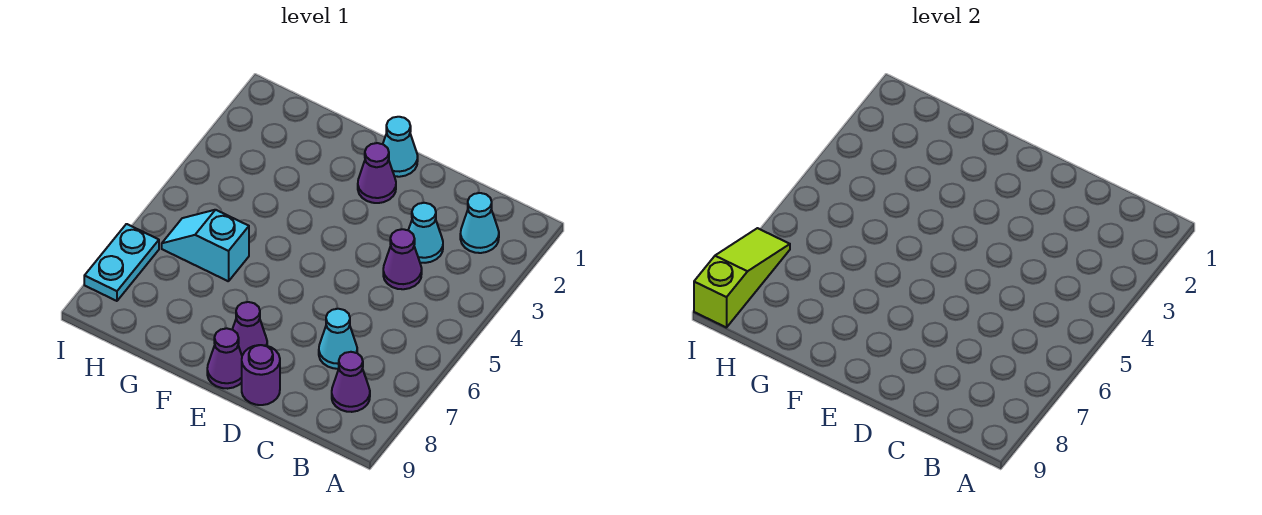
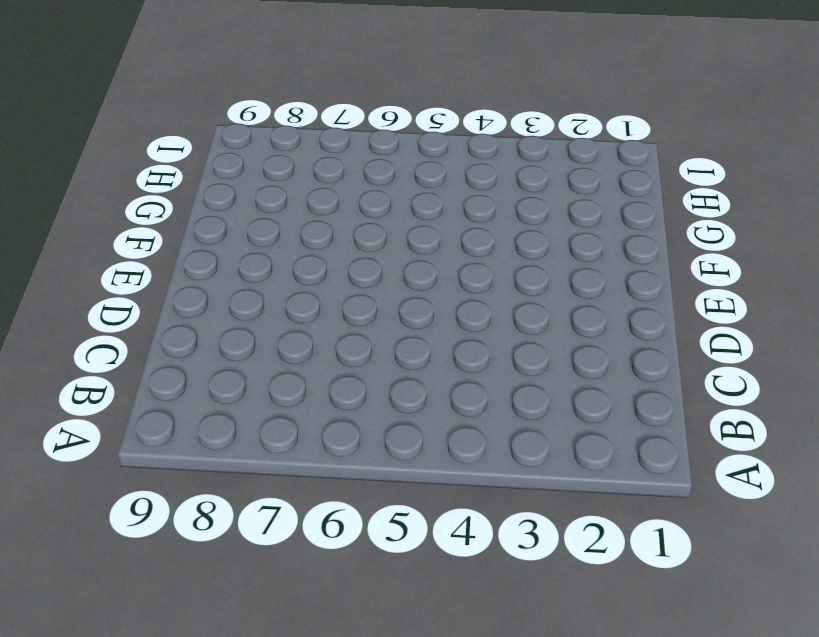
none -> cyan 1x1 cone [460,193,499,253]
none -> purple 1x1 cone [332,352,370,412]
none -> cyan 1x1 cone [408,203,443,263]

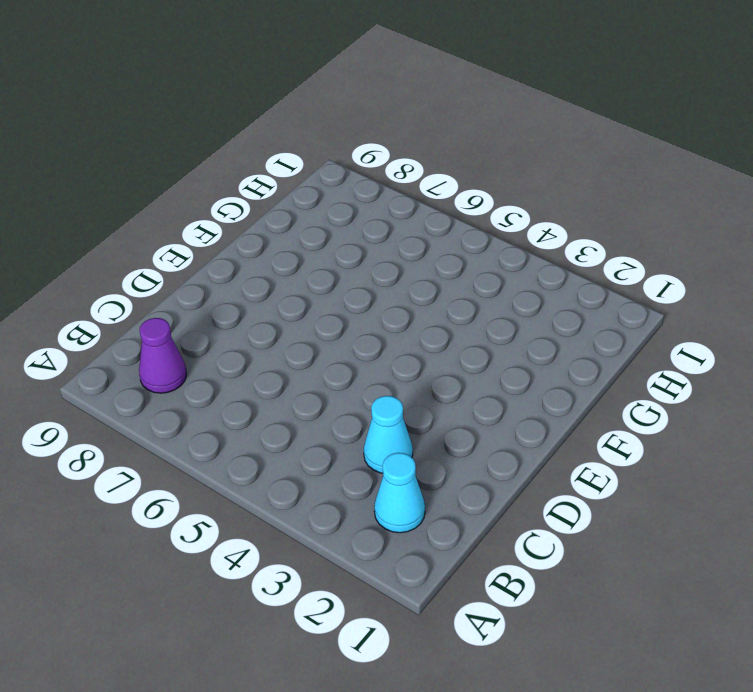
none -> purple 1x1 cone [383,229,422,289]
none -> cyan 1x1 cone [319,309,357,369]
none -> purple 1x1 round brick [242,345,280,405]

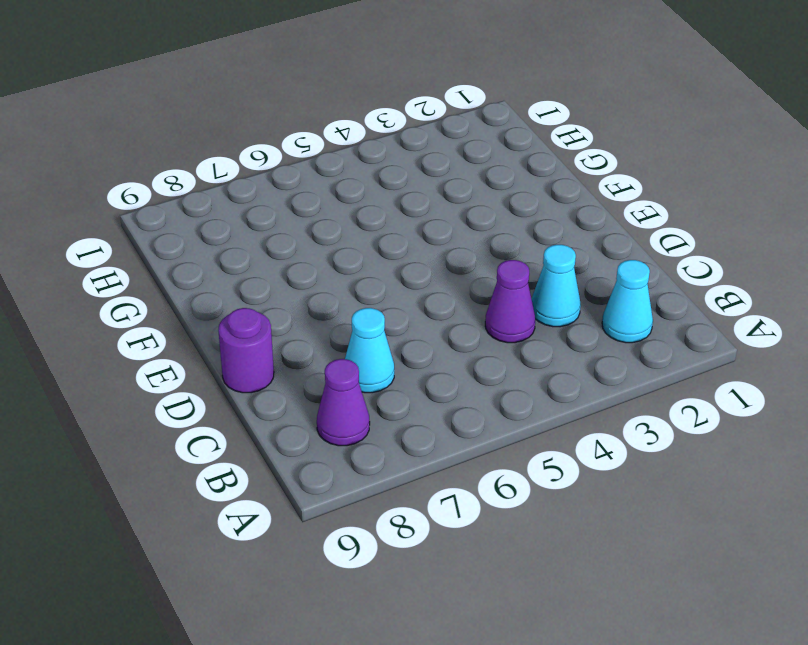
none -> cyan 1x1 cone [383,117,418,177]
none -> purple 1x1 cone [358,143,396,203]
none -> purple 1x1 cone [232,302,267,355]

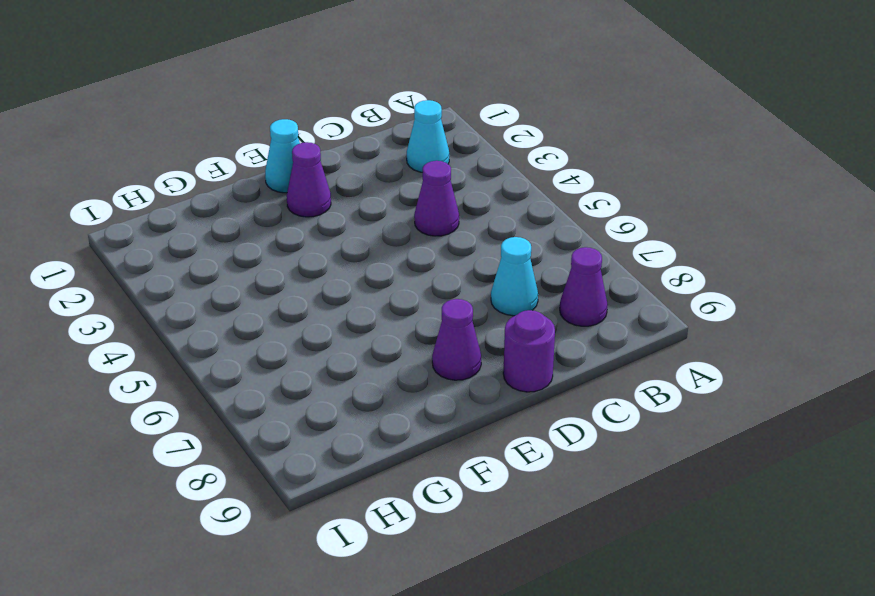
none -> cyan 1x1 cone [408,203,443,263]
none -> purple 1x1 cone [207,328,242,389]
none -> cyan 1x2 slope [162,210,249,281]

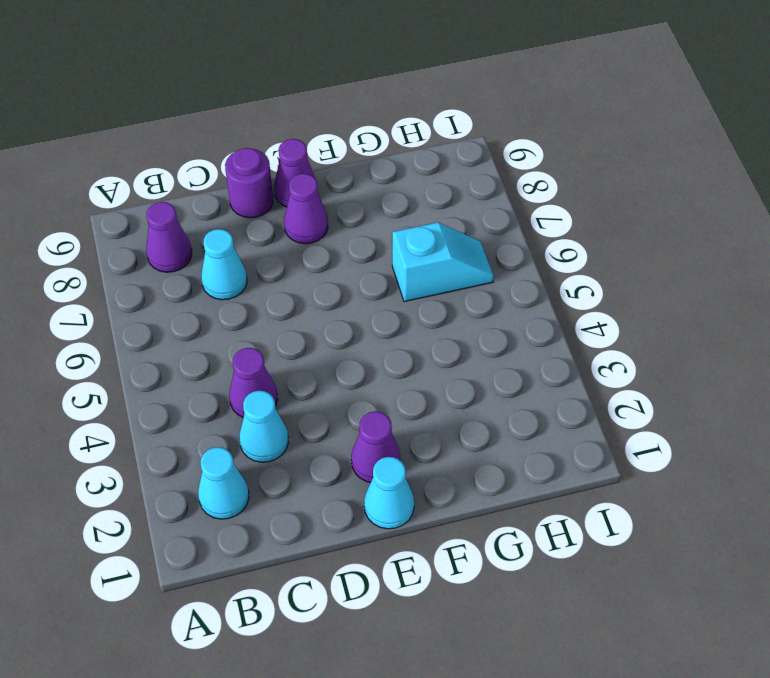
none -> cyan 1x2 plate [84,224,159,301]
none -> lime 1x3 slope [694,228,790,328]

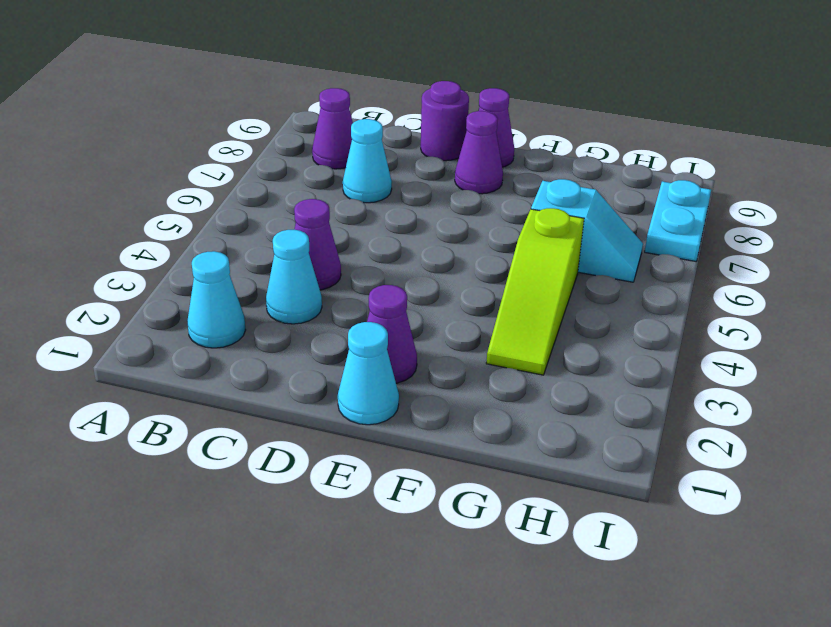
lime 1x3 slope [486,208,584,375] -> lime 1x3 slope moved to [694,228,790,328]

